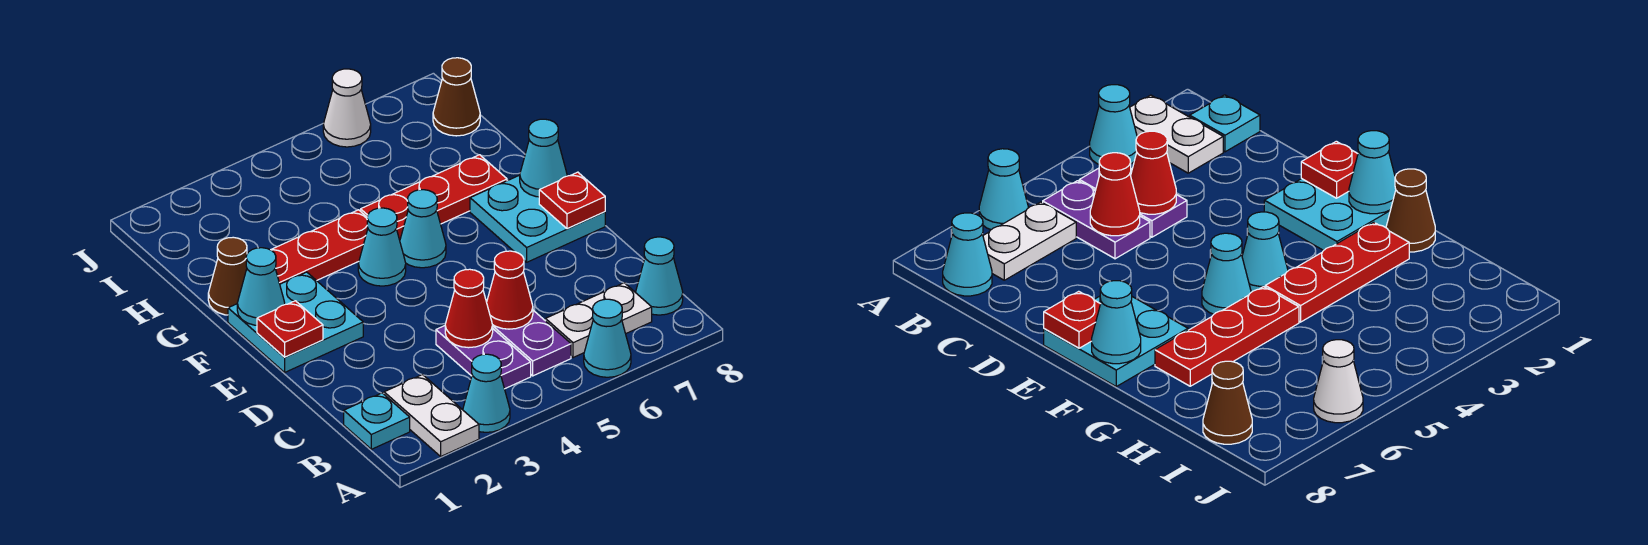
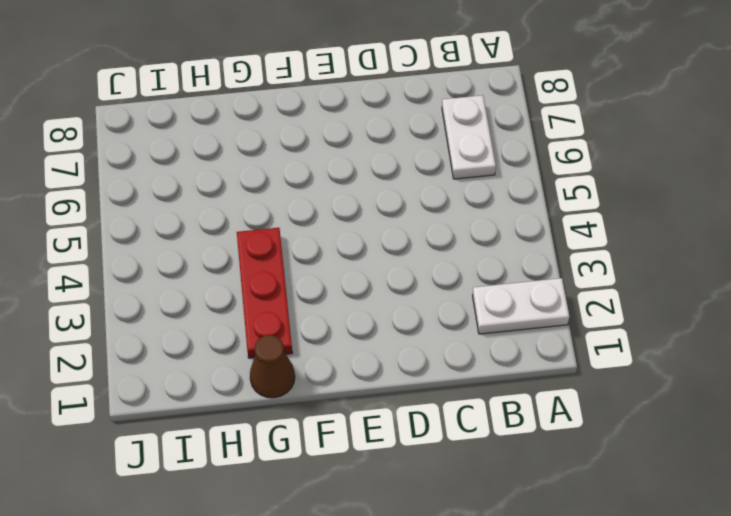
none -> cyan 1x1 cone [463,354,510,432]
none -> cyan 1x1 cone [584,299,631,377]
none -> cyan 1x1 plate [344,393,410,449]

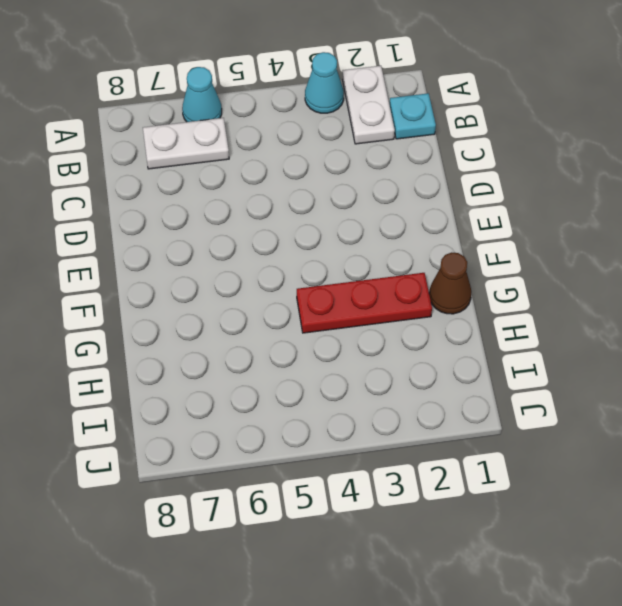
none -> purple 1x2 plate [436,326,531,389]
none -> purple 1x2 plate [493,310,571,376]
none -> cyan 1x1 cone [636,237,683,315]

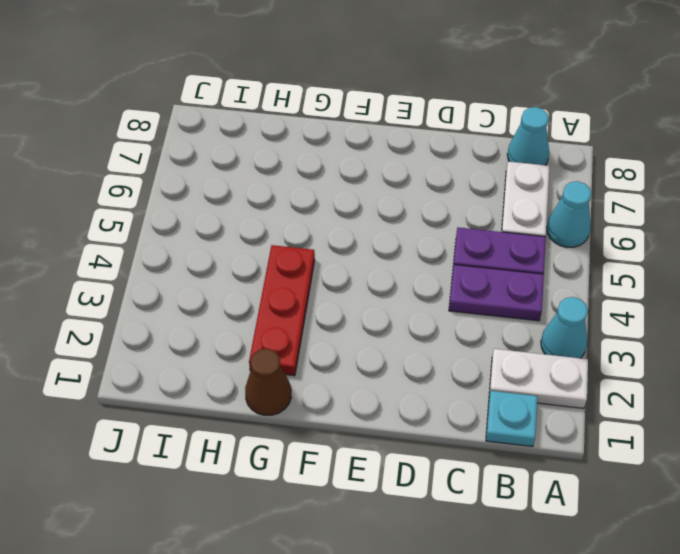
none -> cyan 2x2 plate [228,272,363,372]
none -> cyan 2x2 plate [470,175,605,262]
none -> cyan 1x1 cone [358,208,406,286]

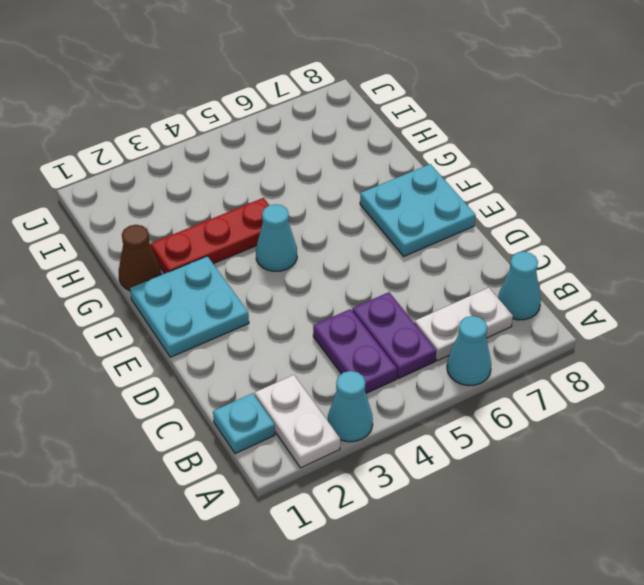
none -> cyan 1x1 cone [400,190,446,268]
none -> red 1x3 plate [361,155,507,240]
none -> brown 1x1 cone [433,58,480,136]

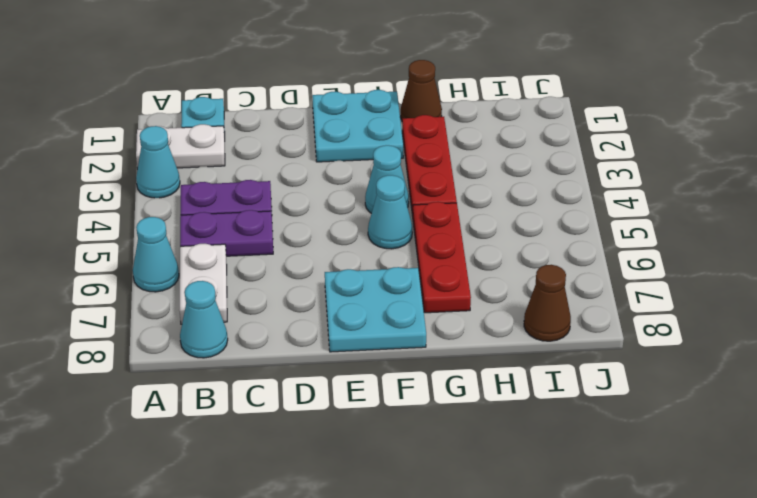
none -> white 1x1 cone [323,69,371,147]
none -> red 1x1 cone [445,269,493,348]
none -> red 1x1 cone [487,251,533,329]

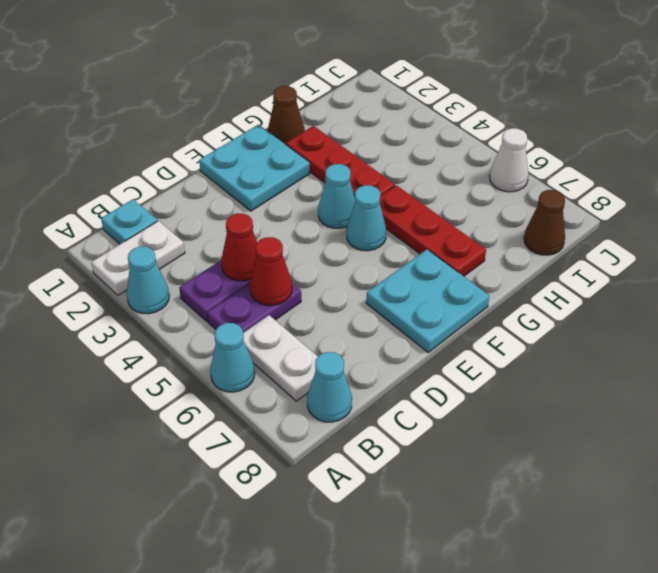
none -> red 1x1 plate [257,301,323,357]
none -> red 1x1 plate [539,172,605,229]
none -> cyan 1x1 cone [237,248,285,325]

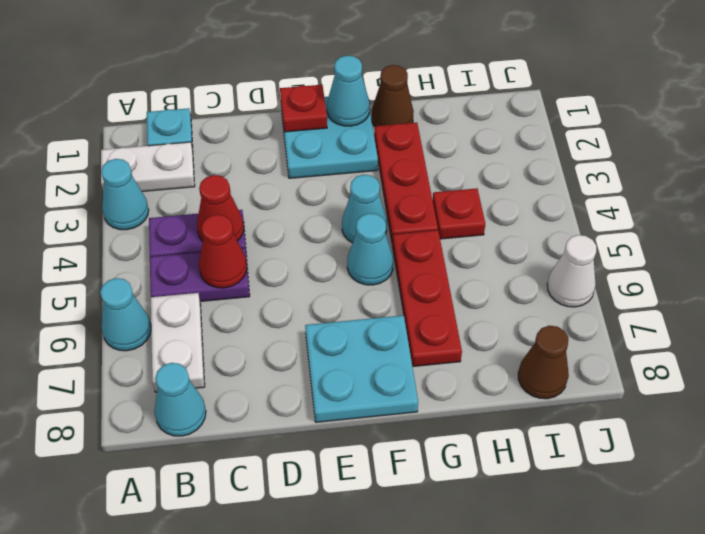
red 1x1 plate [433,188,485,239] -> red 1x1 plate moved to [539,172,605,229]
none -> cyan 1x1 cone [520,119,567,197]

